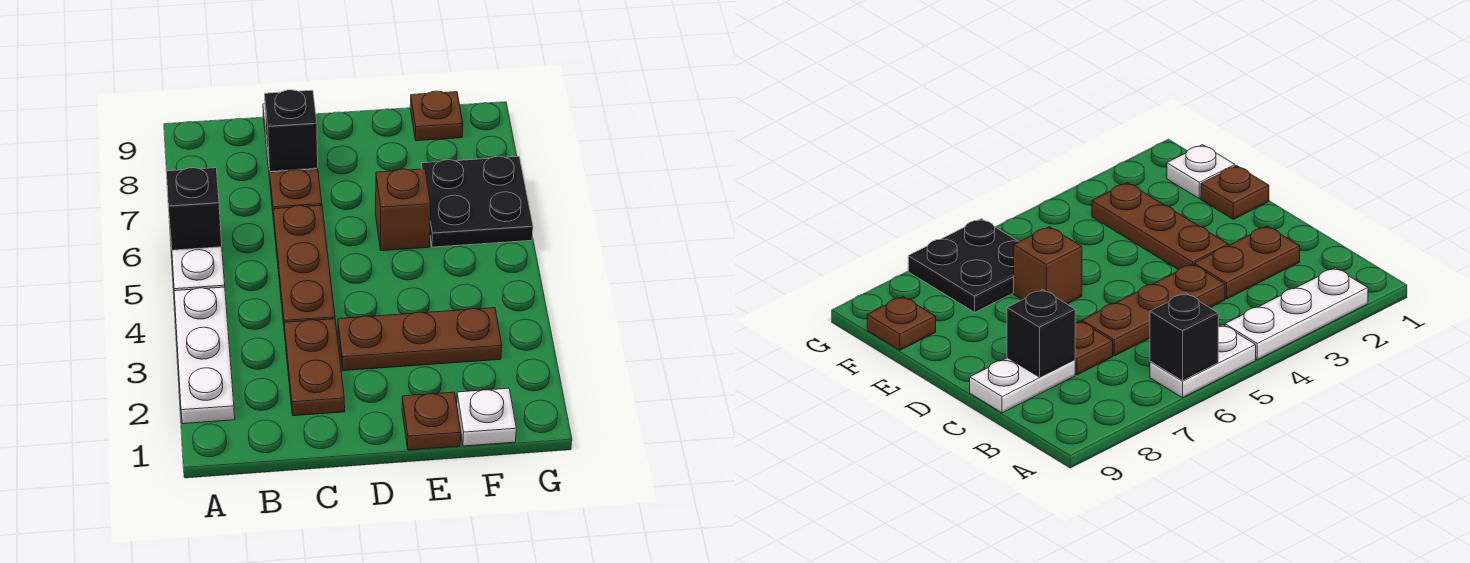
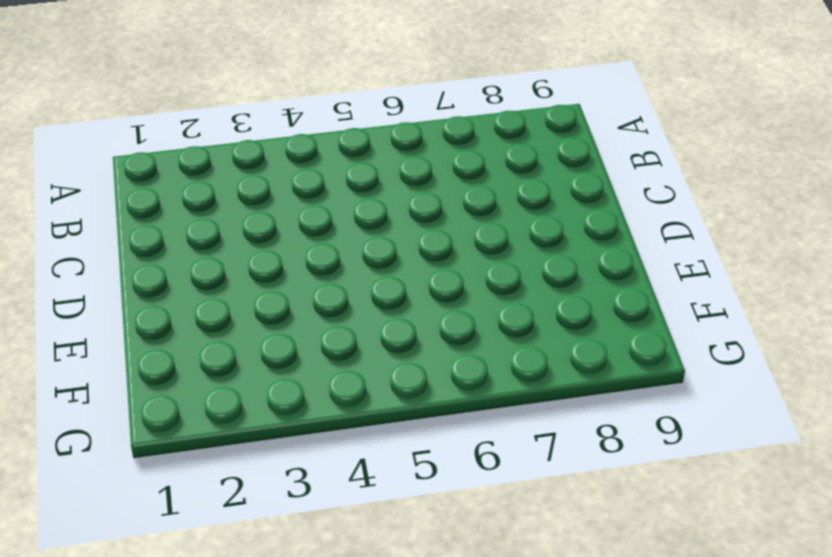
none -> white 1x3 plate [174,287,235,424]
none -> white 1x2 plate [172,247,225,291]
none -> brown 1x2 plate [284,319,345,416]

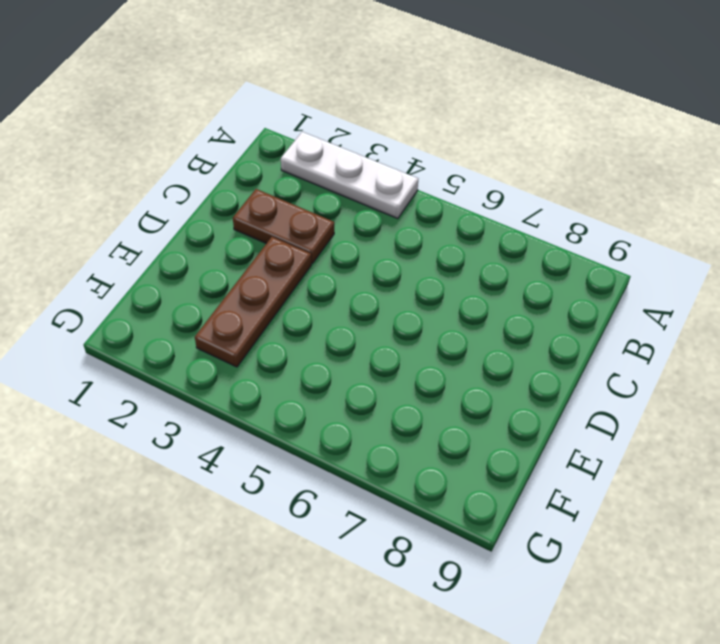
none -> white 1x2 plate [172,247,225,291]
none -> brown 1x3 plate [273,205,335,334]
none -> brown 1x1 plate [270,170,322,220]

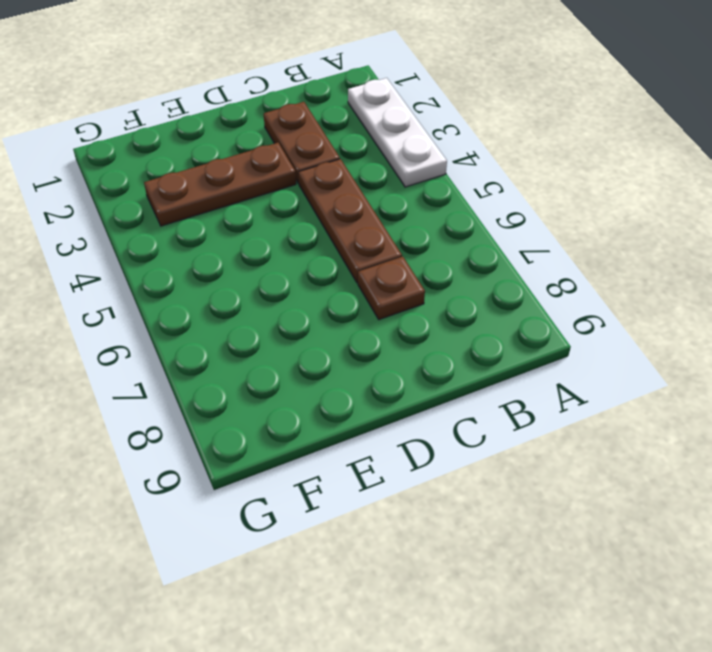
none -> white 1x2 plate [172,247,225,291]
none -> white 1x2 plate [970,358,1075,413]
none -> brown 1x1 plate [402,392,461,450]

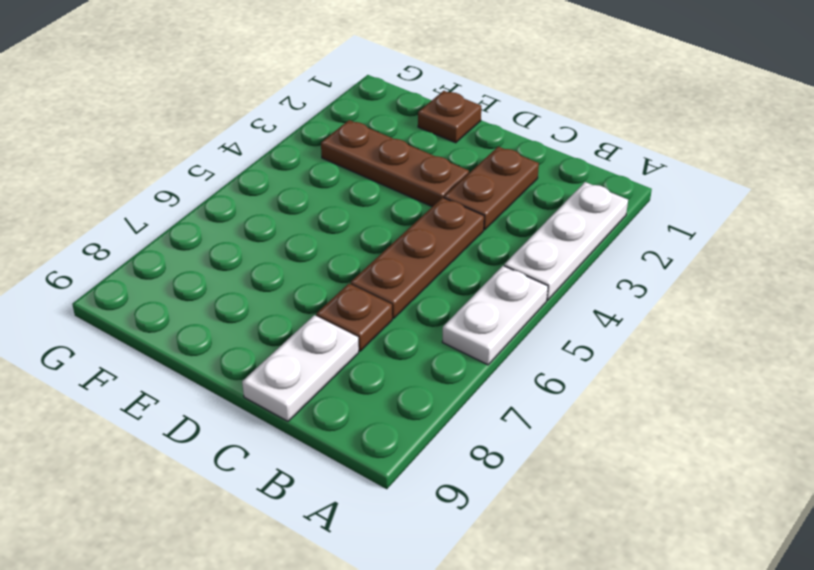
none -> brown 1x1 brick [376,169,431,251]
none -> white 1x1 plate [457,388,516,446]
none -> black 2x2 plate [421,156,533,247]

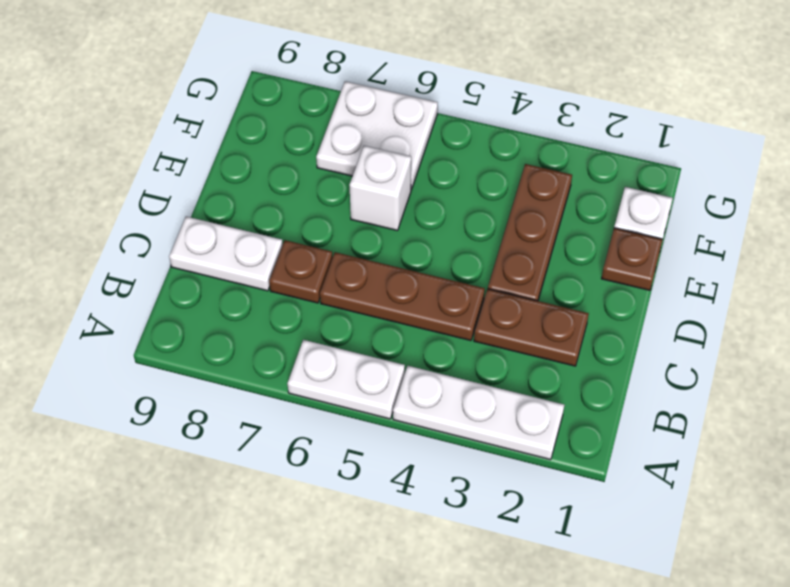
white 1x1 brick [350,146,411,231] -> brown 1x1 brick [376,169,431,251]
white 2x2 plate [316,81,438,190] -> black 2x2 plate [421,156,533,247]
none -> brown 1x1 plate [410,91,463,141]
none -> black 1x1 brick [166,168,222,250]
none -> black 1x1 brick [265,90,318,171]

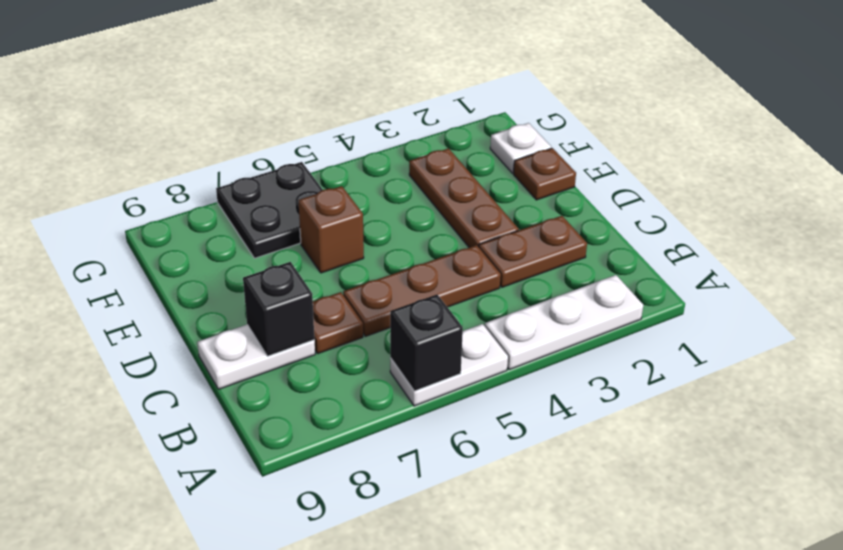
none -> brown 1x1 plate [410,91,463,141]

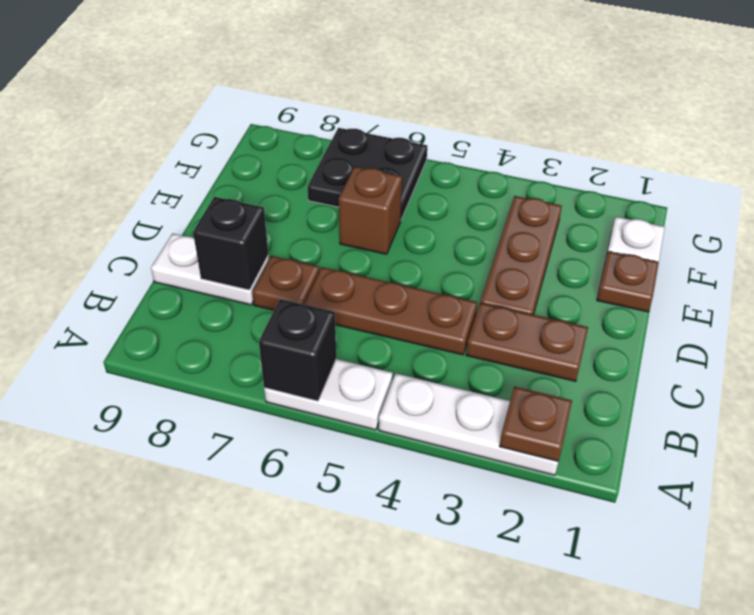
brown 1x1 plate [500,387,572,461] -> brown 1x1 plate moved to [410,91,463,141]

